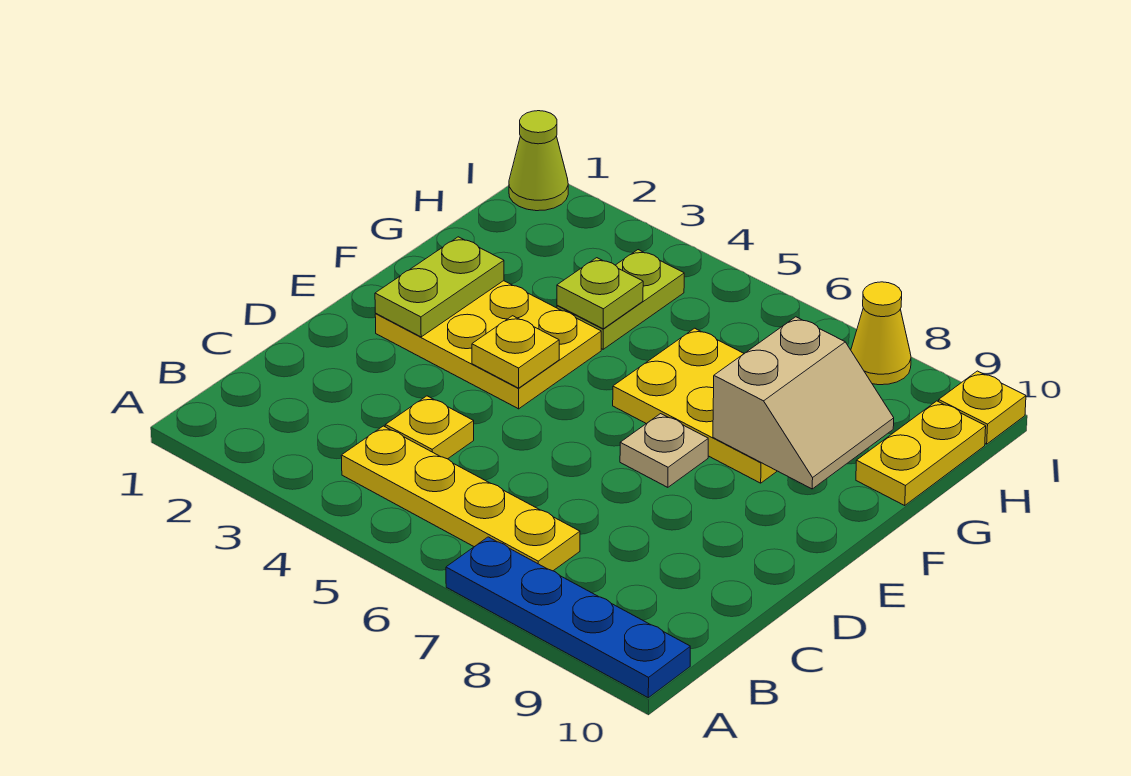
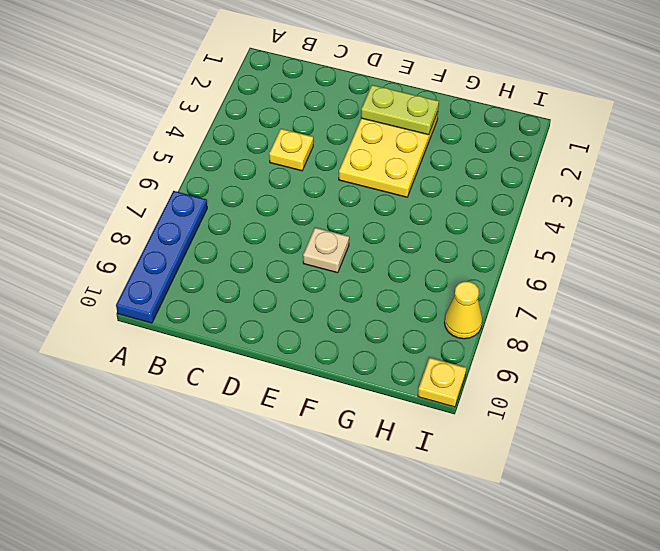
none -> yellow 1x4 plate [341,426,580,571]
none -> yellow 2x3 plate [613,328,777,483]
none -> lime 1x2 plate [557,250,684,349]

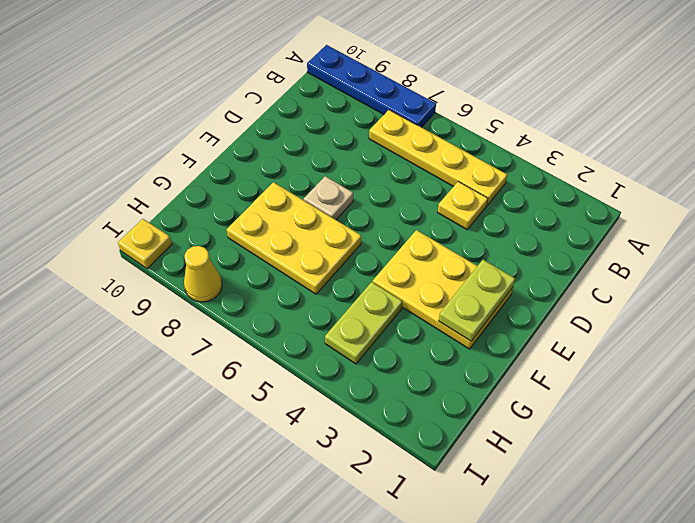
none -> yellow 1x2 plate [856,401,986,506]
none -> lime 1x1 cone [509,111,568,211]
none -> yellow 1x1 plate [472,316,559,388]

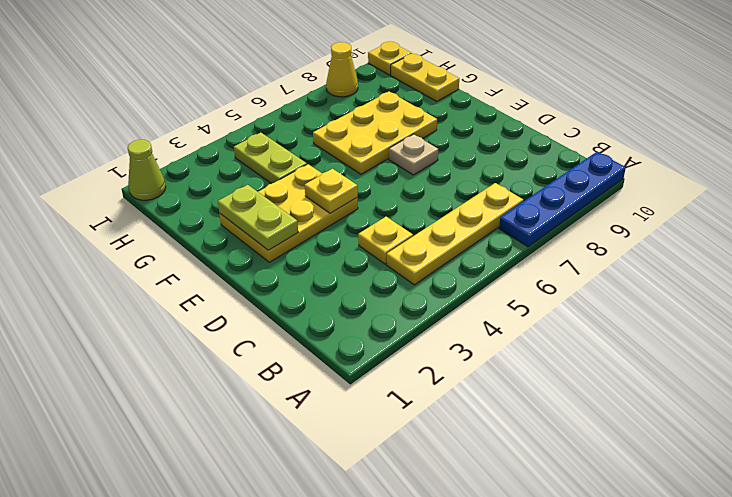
none -> tan 2x2 slope [713,317,894,489]
none -> lime 1x1 plate [557,258,643,329]

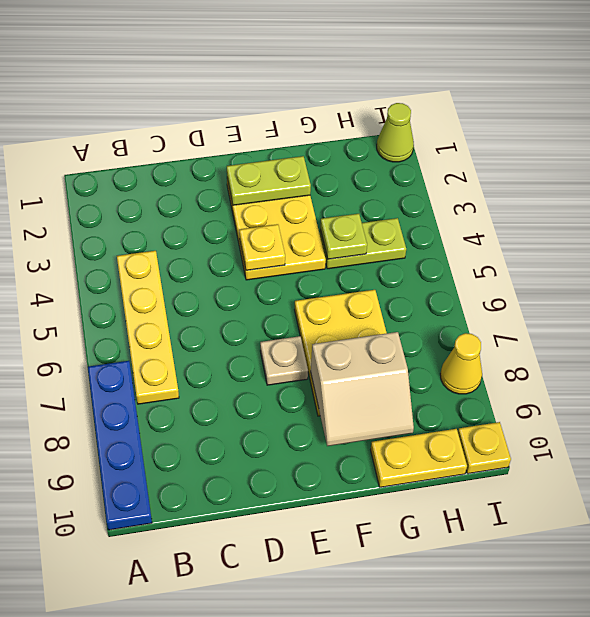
none -> yellow 1x1 plate [385,396,474,459]

